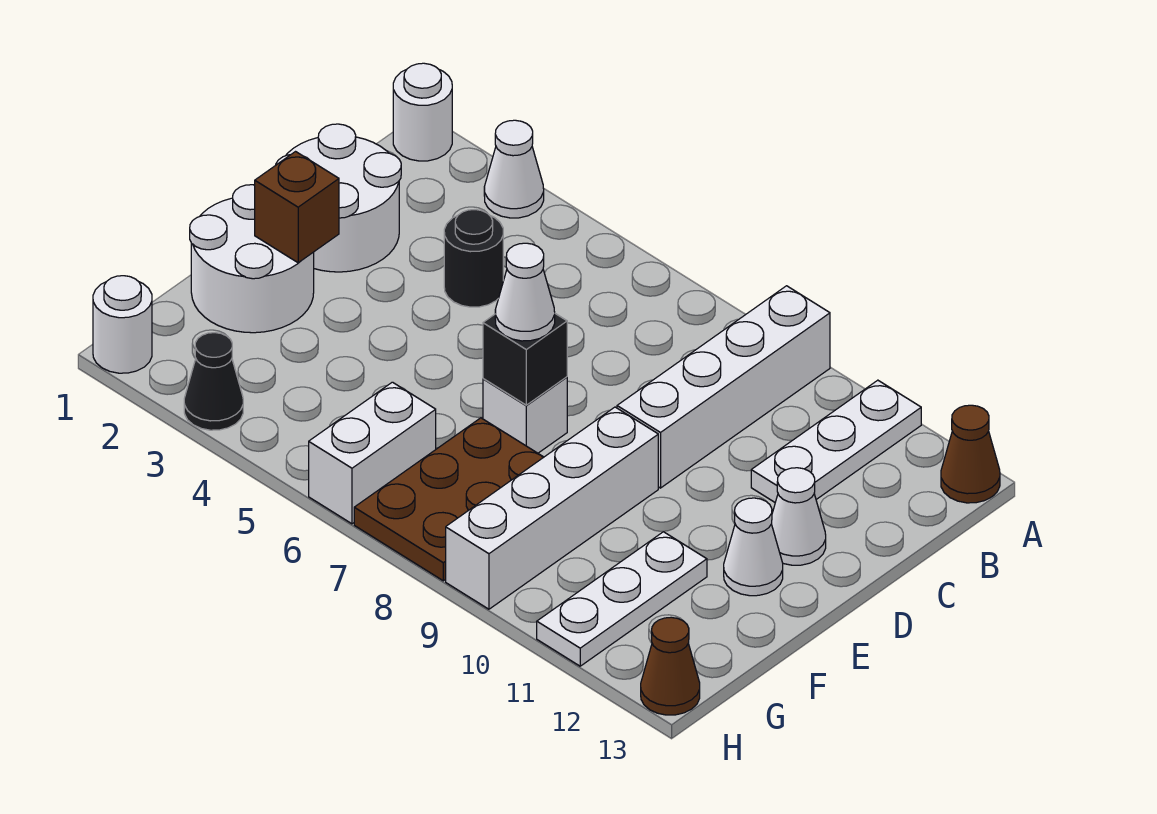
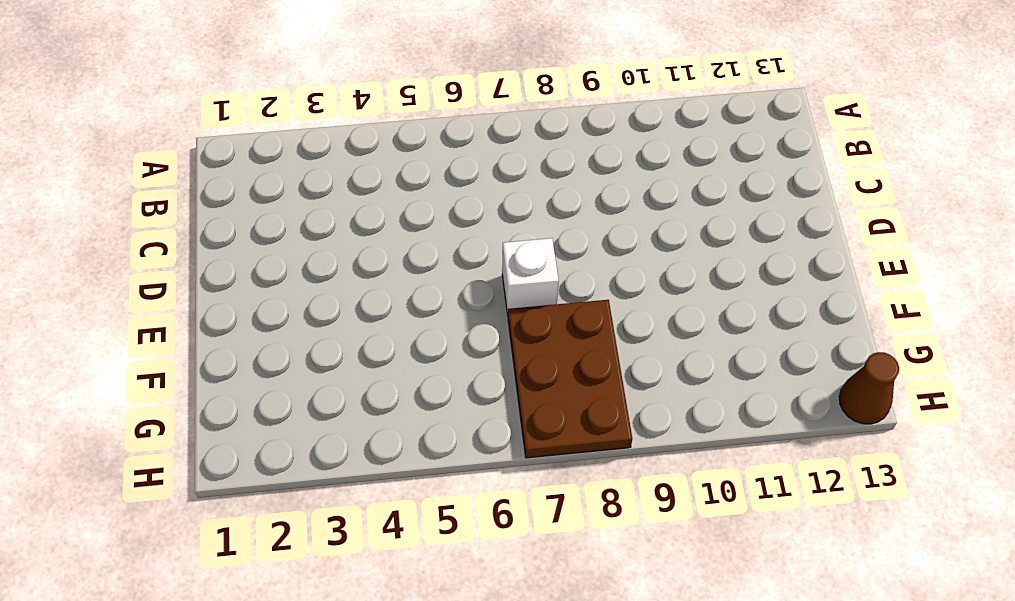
none -> white 1x1 round brick [393,63,452,161]
none -> white 1x1 cone [484,120,544,218]
none -> white 1x4 brick [617,286,830,488]

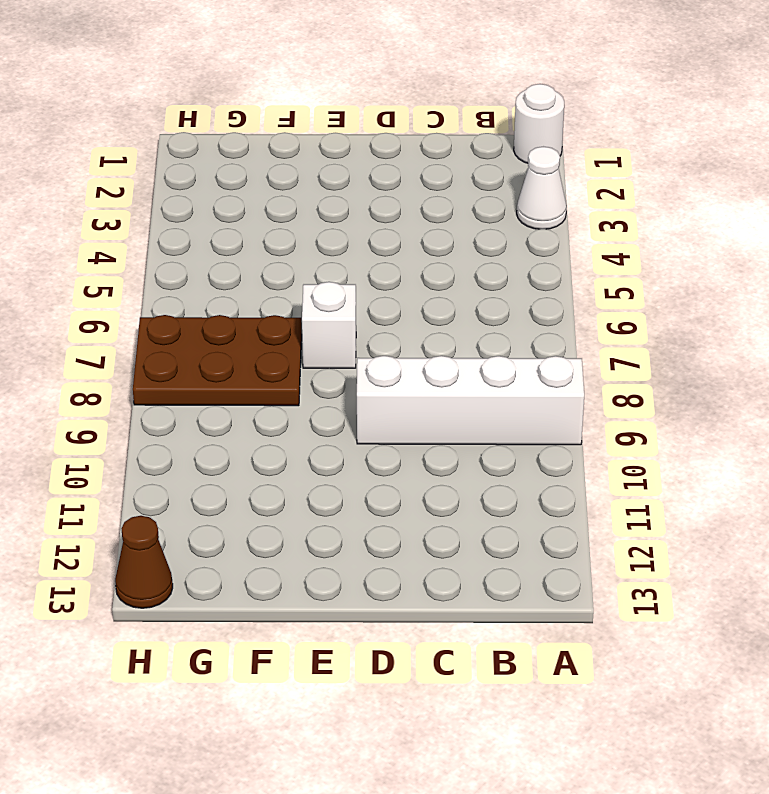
none -> white 1x3 plate [751,380,921,502]
none -> brown 1x1 cone [941,405,1000,503]
none -> white 2x2 round brick [276,124,401,272]

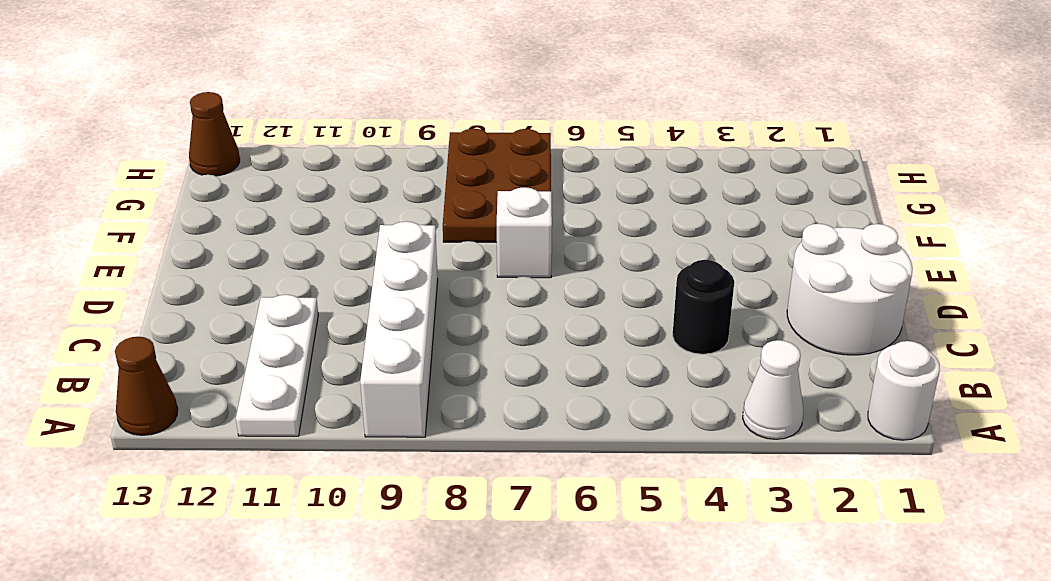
none -> white 1x1 cone [772,468,826,565]
none -> white 2x2 round brick [190,185,314,333]
none -> white 1x4 brick [446,407,658,609]

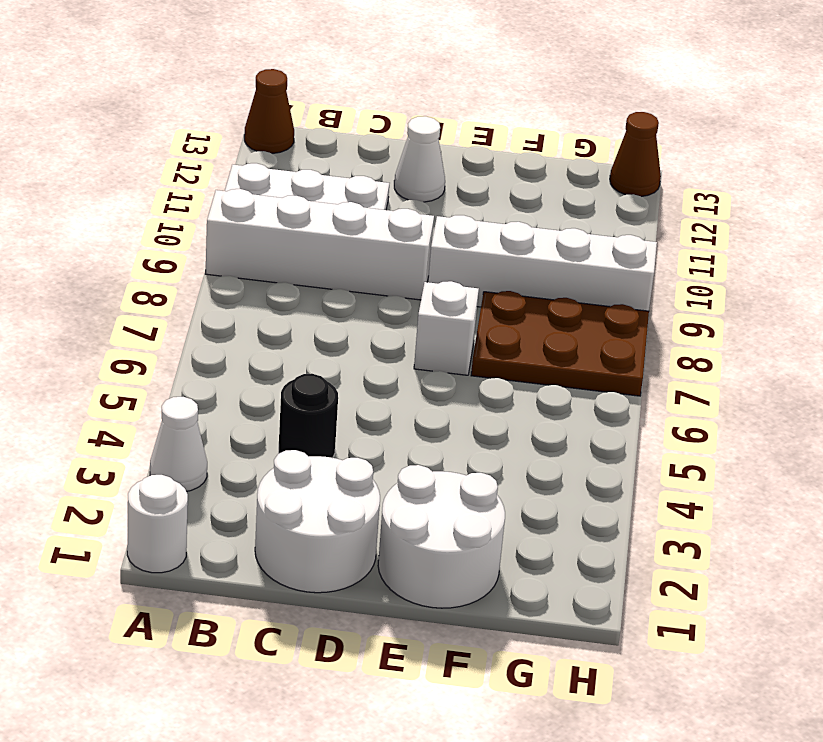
none -> white 1x1 cone [724,498,783,596]
none -> white 1x3 plate [537,532,707,666]
none -> white 1x2 brick [309,382,436,524]

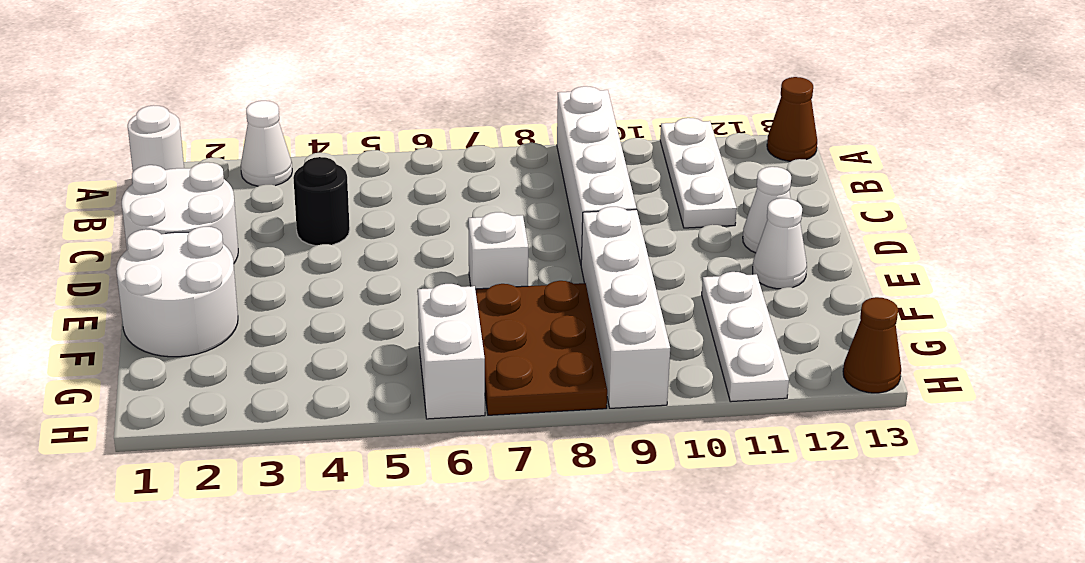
none -> white 1x1 round brick [93,276,152,373]
none -> black 1x1 cone [184,333,243,430]
none -> brown 1x1 brick [255,152,339,263]

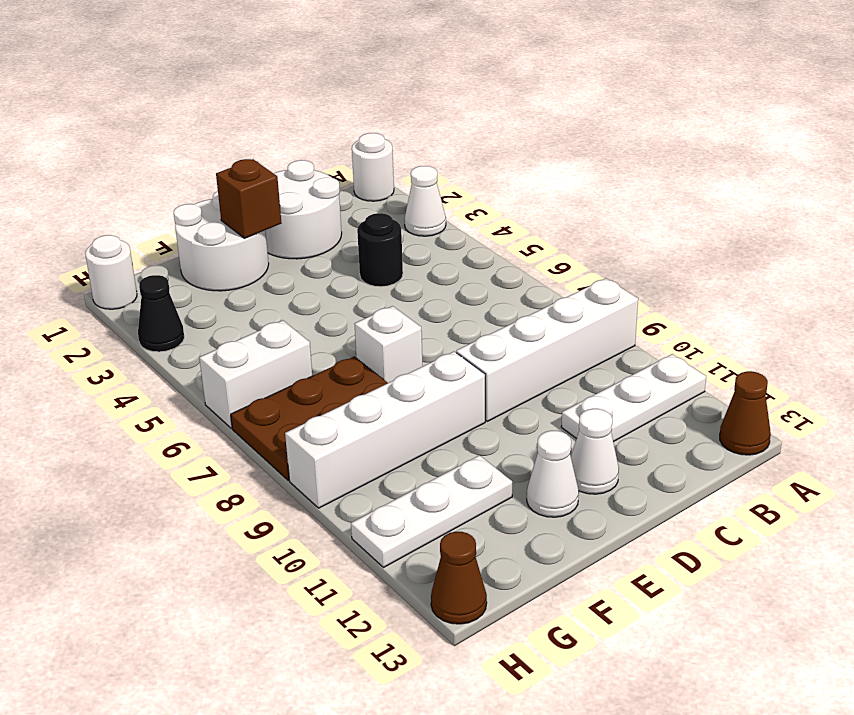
none -> black 1x1 brick [483,314,567,405]
none -> white 1x1 cone [495,243,555,341]

